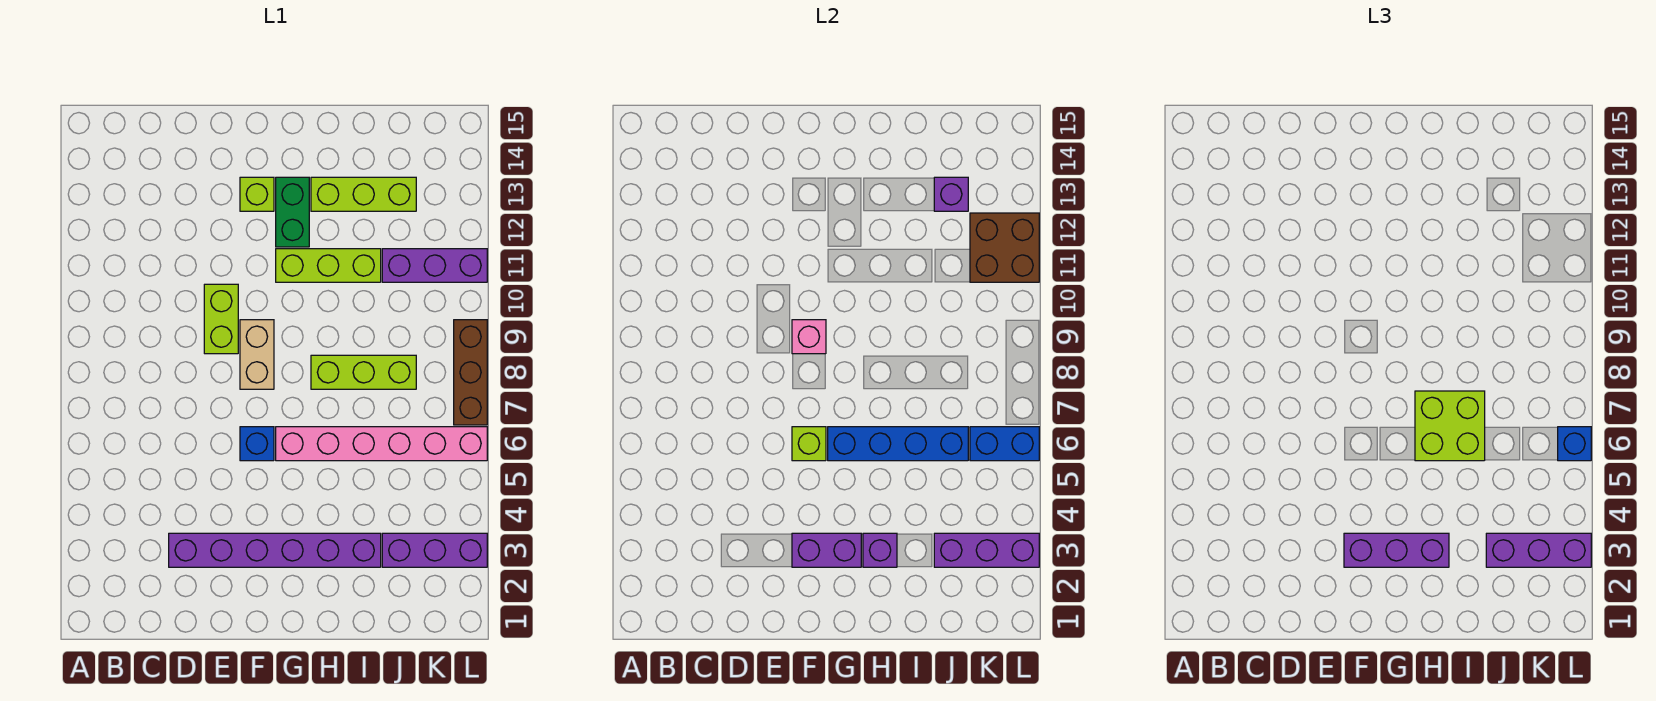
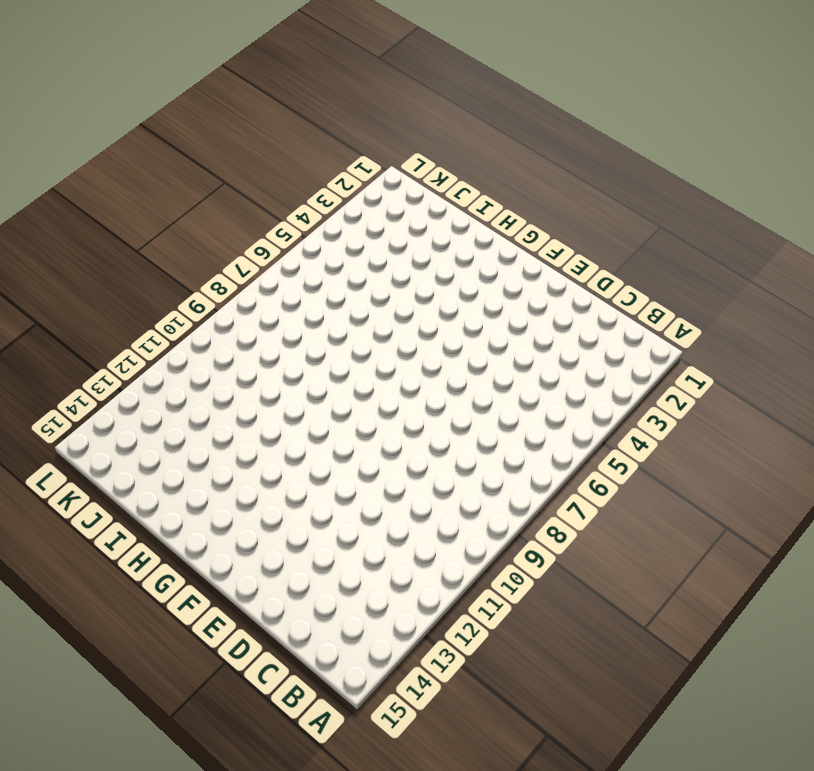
none -> purple 1x6 brick [169,533,381,567]
none -> lime 1x2 brick [204,284,238,354]
none -> blue 1x1 brick [240,427,274,461]

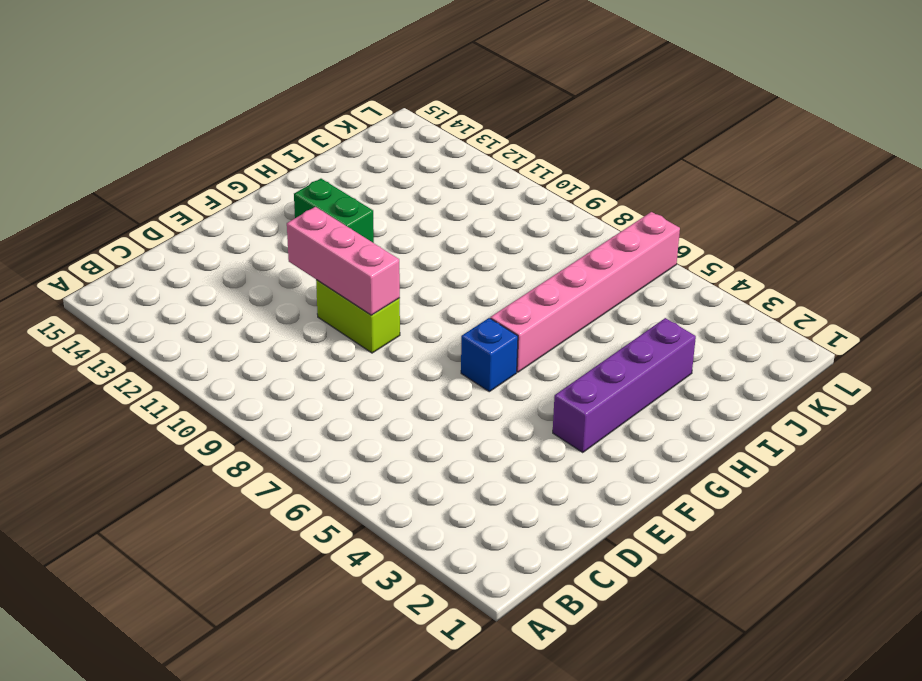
pink 1x3 brick [287,207,400,315] -> none
purple 1x4 brick [553,318,696,453] -> purple 1x6 brick [169,533,381,567]
none -> tan 1x2 brick [240,320,274,389]
none -> lime 1x1 brick [240,177,274,211]
none -> lime 1x3 brick [276,249,381,282]

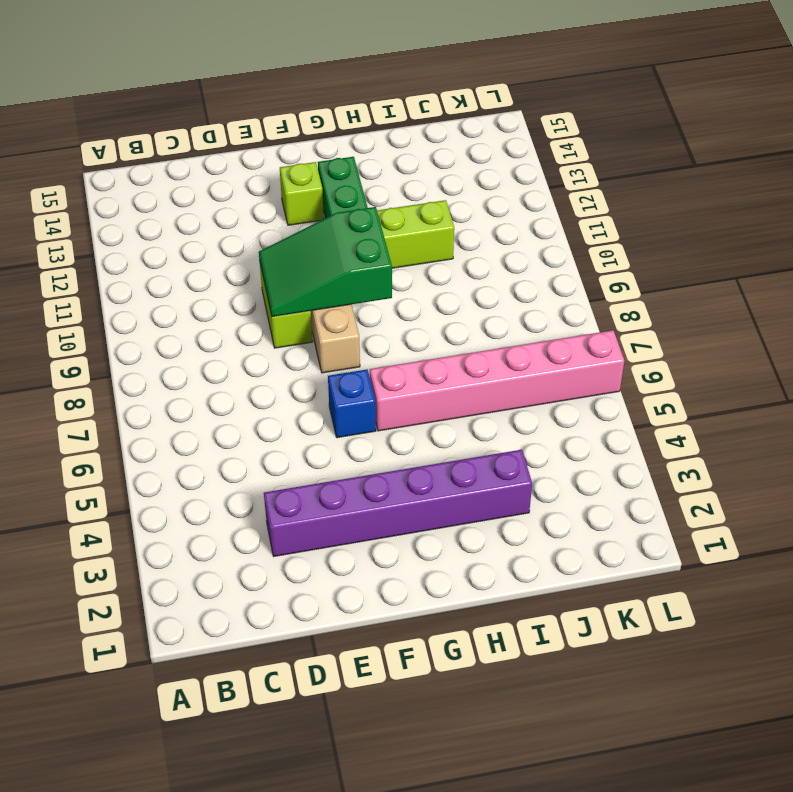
green 2x3 slope [259,207,392,317] -> pink 1x1 brick [792,320,826,354]
none -> lime 1x3 brick [311,355,416,389]
none -> lime 1x3 brick [311,177,416,211]
none -> purple 1x3 brick [382,533,487,567]

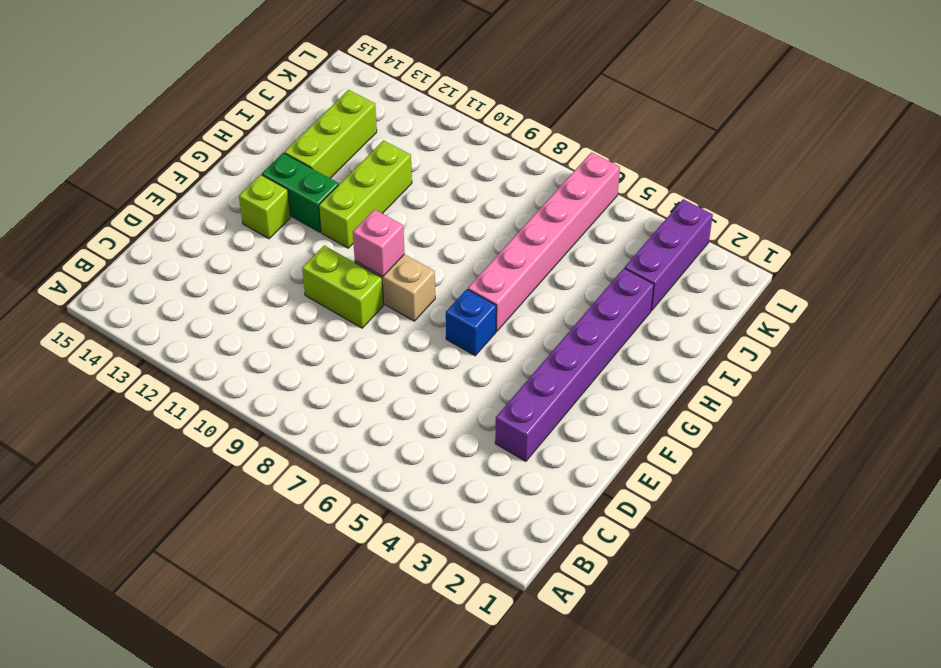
none -> lime 1x3 brick [311,355,416,389]
none -> purple 1x3 brick [382,249,487,282]
none -> brown 1x3 brick [454,320,487,425]

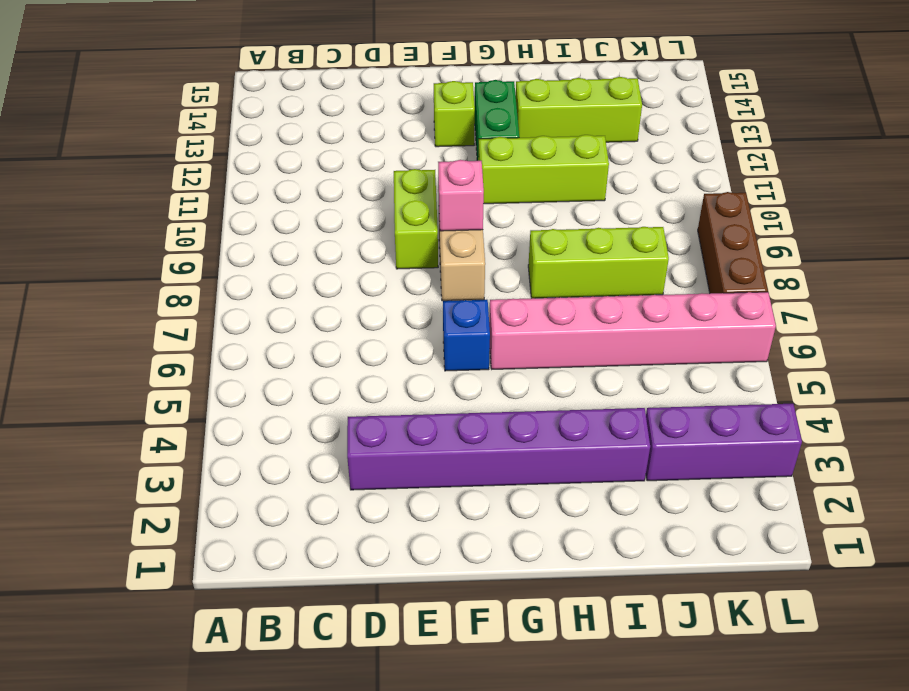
none -> purple 1x3 brick [382,249,487,282]
none -> purple 1x2 brick [792,533,861,567]
none -> lime 1x1 brick [792,427,826,461]

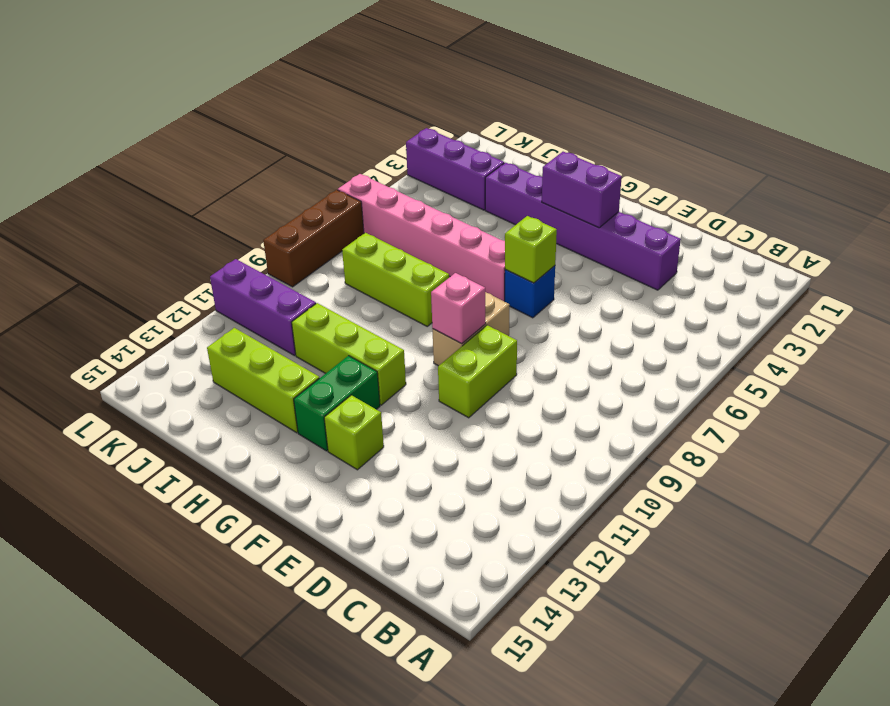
none -> blue 1x4 brick [828,427,968,461]
none -> purple 1x1 brick [863,533,897,567]
none -> purple 1x3 brick [934,533,1039,567]

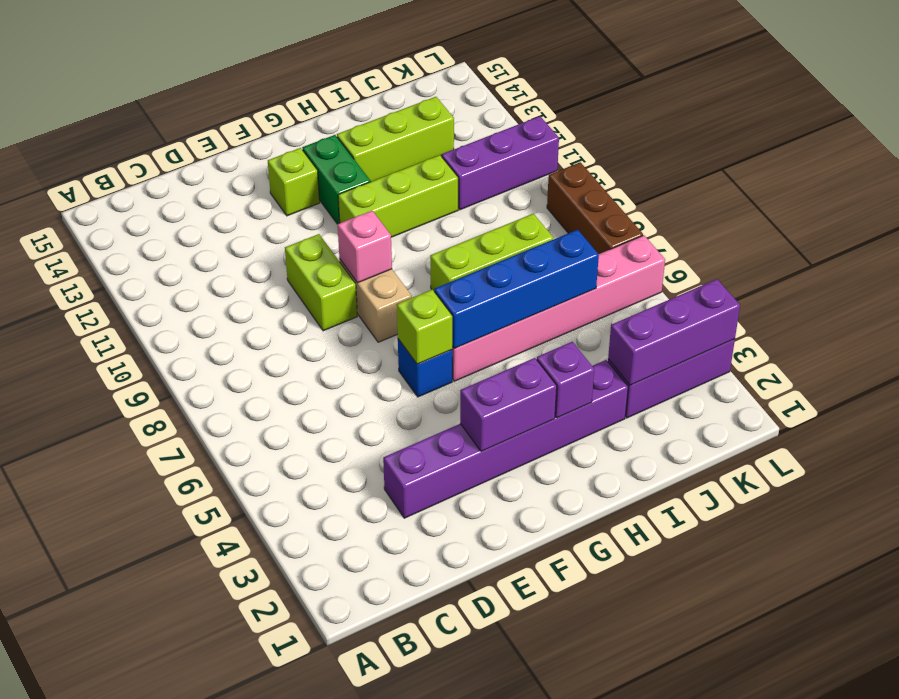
none -> purple 1x1 brick [934,177,968,211]
none -> blue 1x2 brick [970,427,1039,461]
none -> brown 2x2 brick [970,213,1039,282]

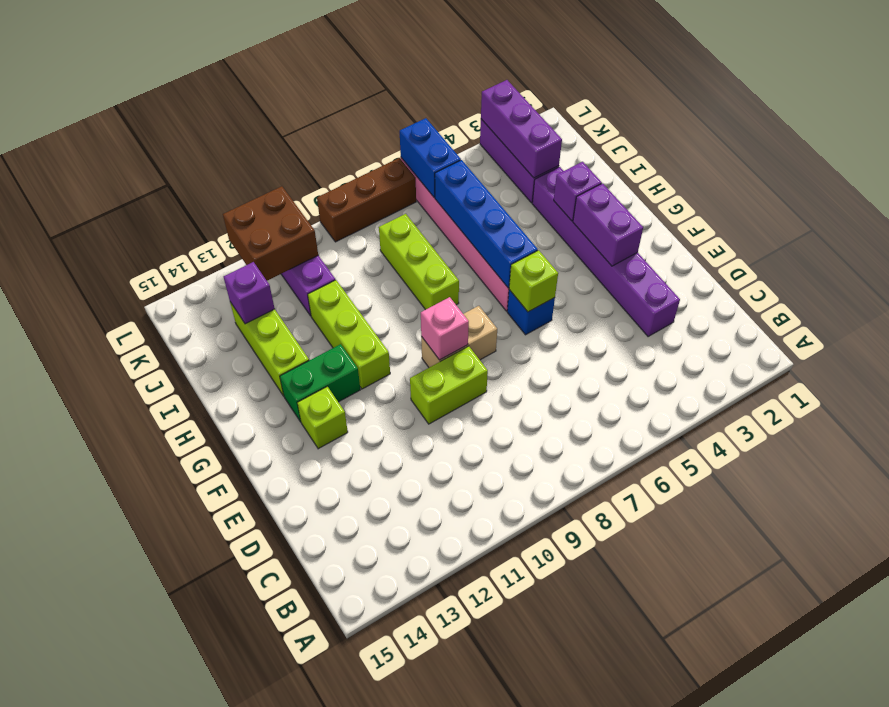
none -> purple 1x3 brick [1344,533,1449,567]
none -> lime 2x2 brick [1415,391,1485,461]
none -> purple 1x3 brick [1486,533,1591,567]

